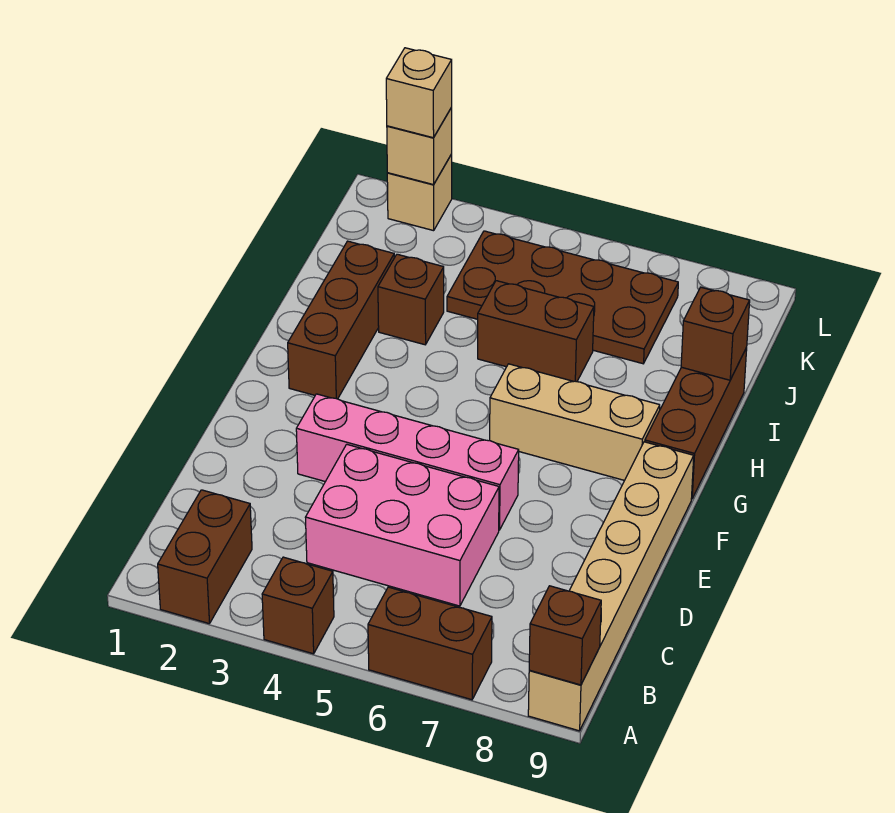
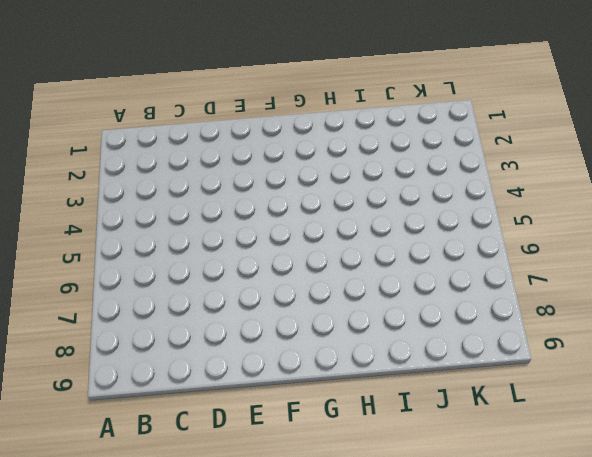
none -> brown 1x2 brick [158,490,252,624]
none -> brown 1x1 brick [262,557,334,654]
none -> brown 1x2 brick [368,587,492,700]

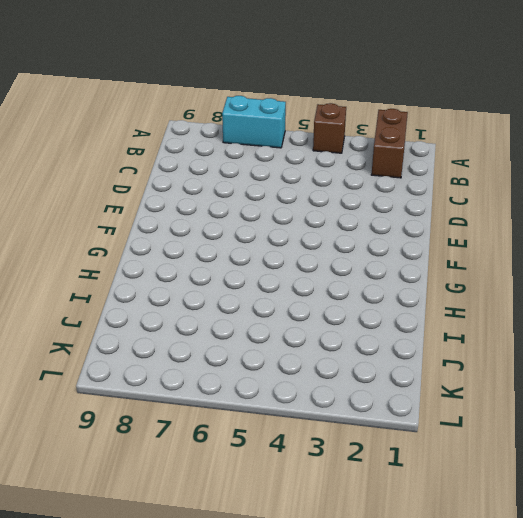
cyan 1x2 brick [222,96,286,148] -> brown 1x2 brick [368,587,492,700]
none -> tan 1x6 brick [528,442,694,731]
none -> pink 2x3 brick [305,444,499,606]
none -> pink 1x4 brick [296,394,519,530]

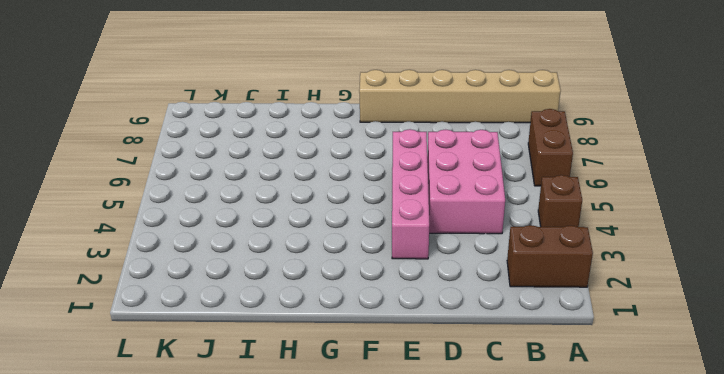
none -> brown 1x3 brick [288,241,394,399]
none -> tan 1x3 brick [490,364,660,480]
none -> brown 1x3 brick [645,347,747,499]

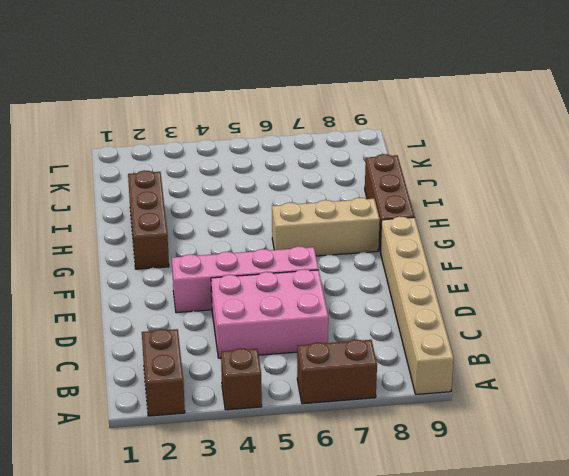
none -> brown 1x1 brick [378,254,444,345]
none -> brown 1x2 brick [478,281,594,382]
none -> brown 2x4 plate [447,231,678,364]

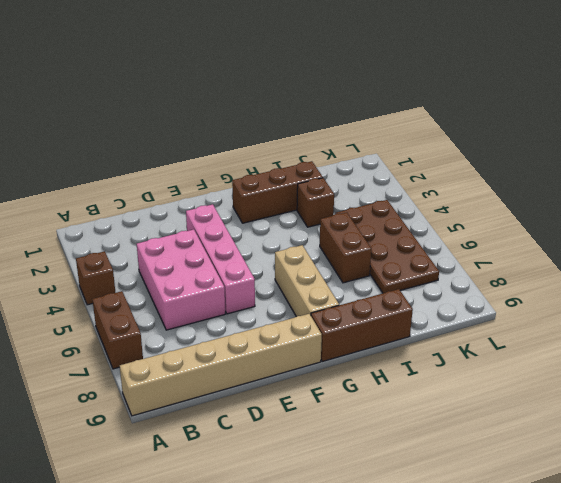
none -> brown 1x2 brick [158,490,252,624]
none -> tan 1x1 brick [387,154,452,231]
none -> brown 1x1 brick [529,586,601,685]

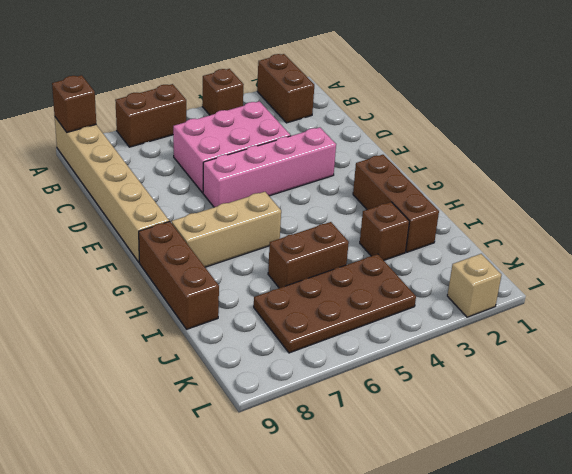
none -> brown 1x1 brick [681,287,750,380]
none -> tan 1x1 brick [387,108,452,185]
none -> tan 1x1 brick [386,48,452,138]

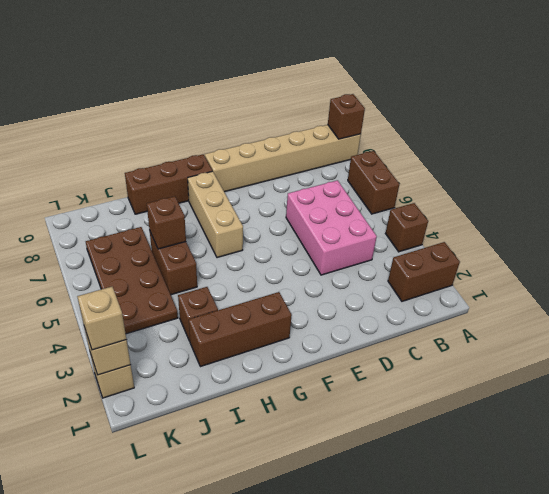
brown 1x1 brick [147,196,186,249] -> brown 1x1 brick moved to [681,287,750,380]
none -> pink 1x4 brick [296,394,519,530]

